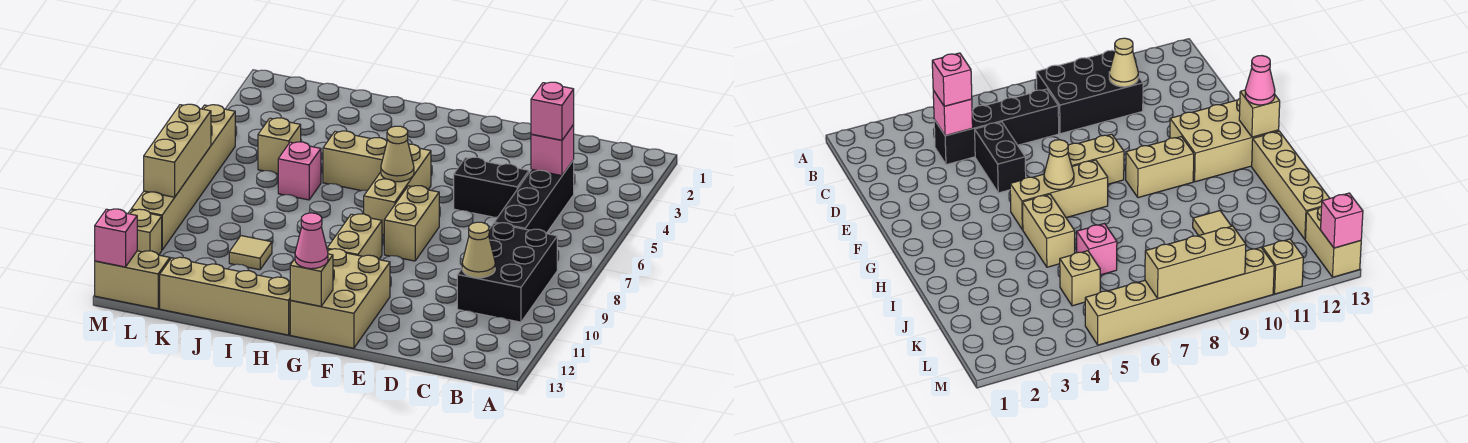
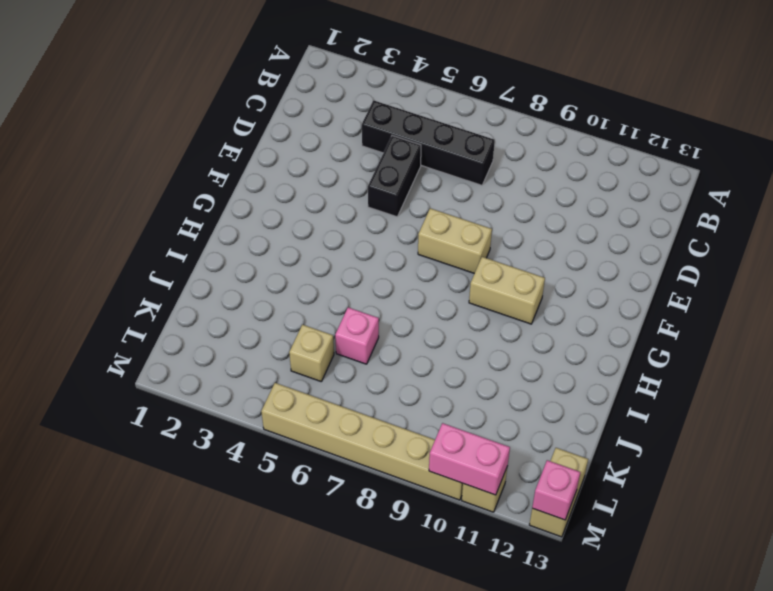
pink 1x2 brick [429,423,510,495] -> none
none -> black 2x3 brick [457,223,557,322]
none -> tan 2x3 brick [290,249,390,348]
none -> tan 1x3 brick [364,144,431,235]

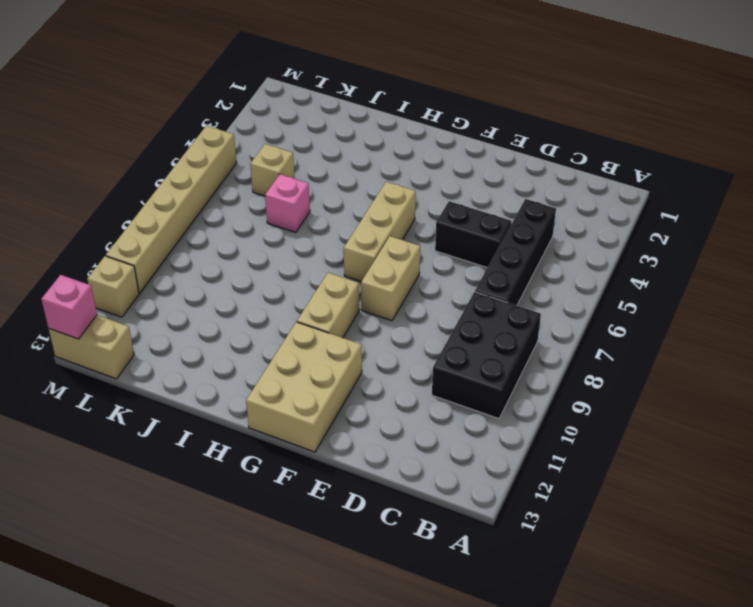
none -> tan 1x2 brick [323,131,387,191]
none -> tan 1x4 brick [160,257,291,335]
none -> tan 1x1 tile [229,236,272,270]

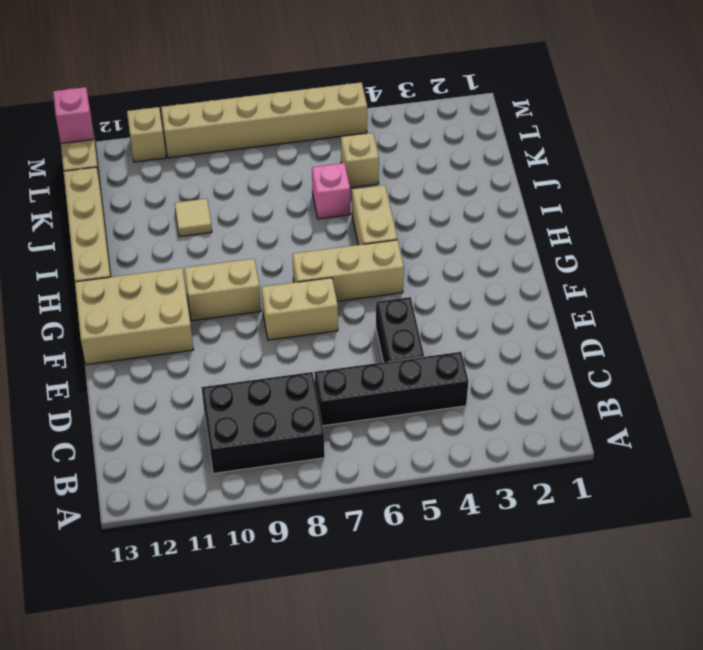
none -> pink 1x1 brick [531,125,574,176]
none -> tan 1x1 cone [462,222,495,278]
none -> tan 1x1 cone [381,126,414,182]

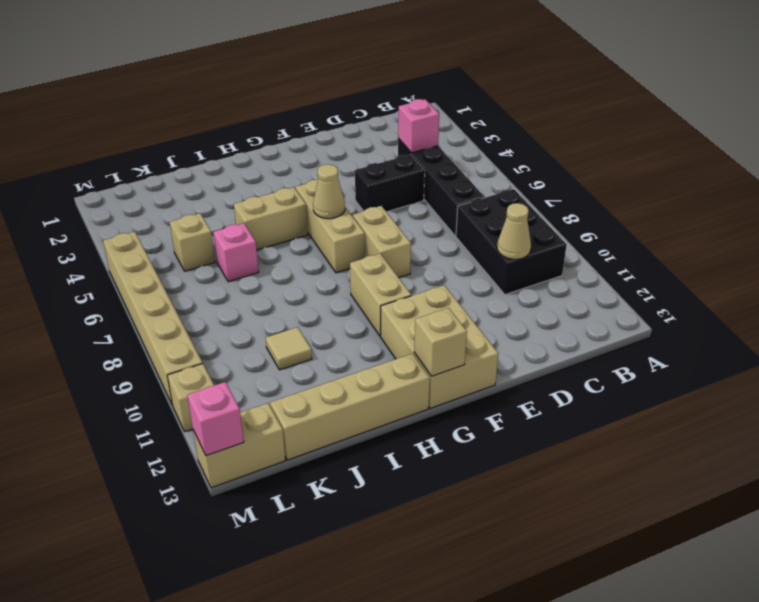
none -> tan 1x3 brick [144,104,211,197]
none -> pink 1x1 brick [531,82,574,140]
none -> pink 1x1 cone [295,213,328,269]

